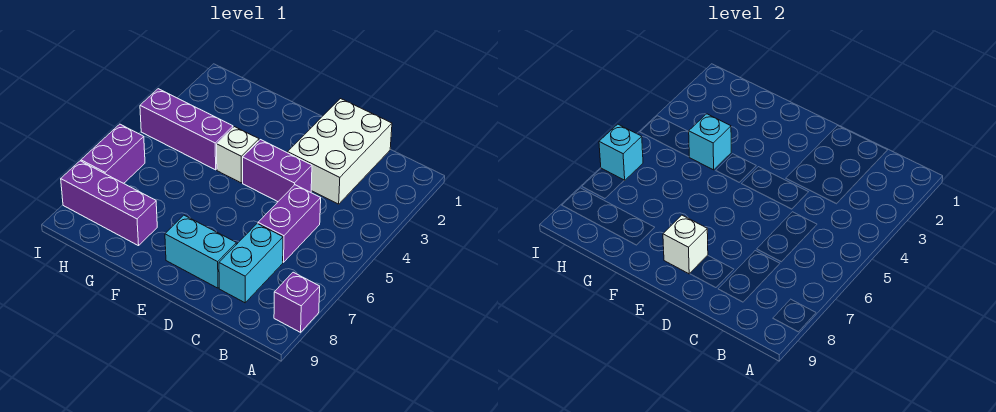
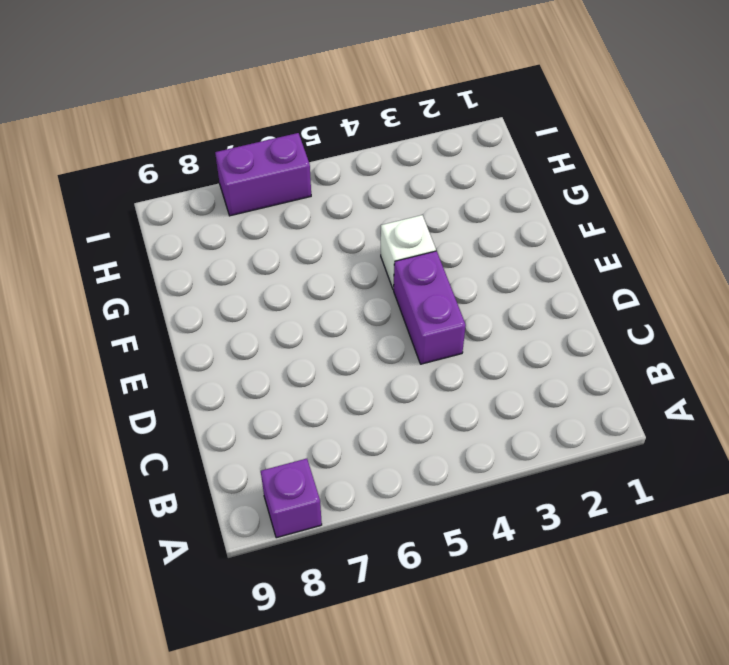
none -> white 2x3 brick [288,99,392,204]
none -> purple 1x2 brick [258,185,321,262]
none -> cyan 1x2 brick [219,224,283,303]

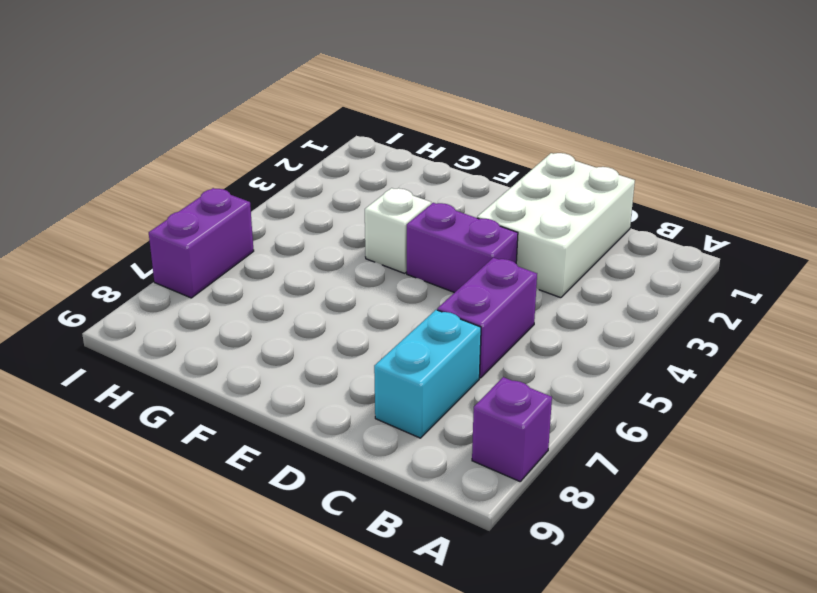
none -> cyan 1x2 brick [165,215,236,288]
none -> purple 1x3 brick [140,89,233,170]
none -> purple 1x3 brick [61,161,157,246]

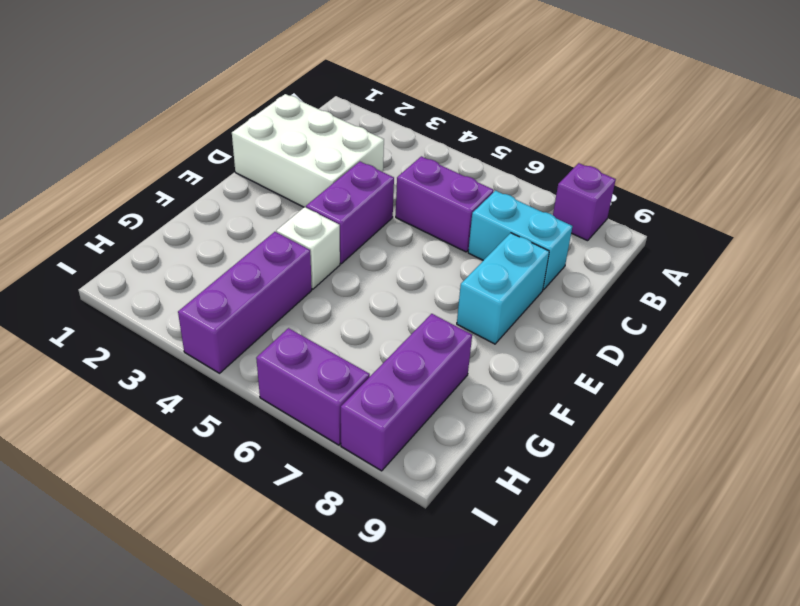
none -> white 1x1 brick [663,215,708,274]
none -> cyan 1x1 brick [689,114,731,170]
none -> cyan 1x1 brick [599,124,643,180]

